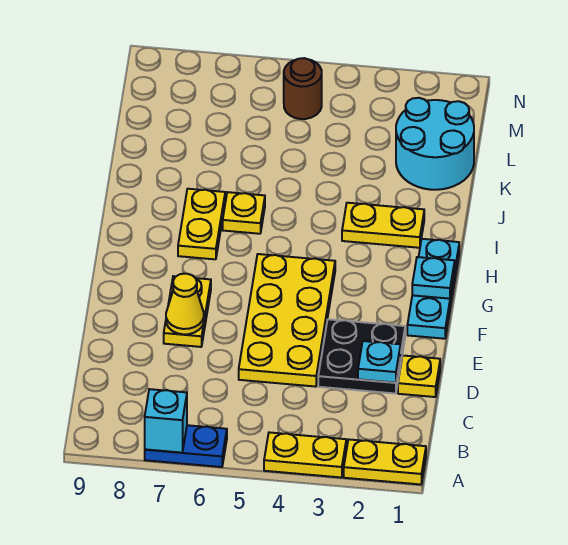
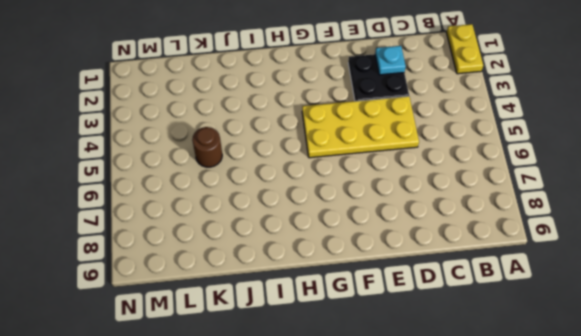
brown 1x1 round brick [192,127,222,167] -> brown 1x1 round brick moved to [284,58,322,119]
none -> yellow 1x2 plate [264,432,346,478]
none -> blue 1x2 plate [145,425,227,467]
none -> yellow 1x1 plate [398,355,440,397]

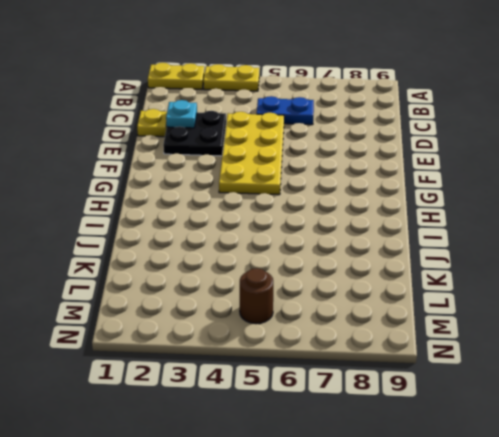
blue 1x2 plate [257,96,314,125] -> blue 1x2 plate moved to [145,425,227,467]
none -> yellow 1x2 plate [164,276,211,347]
none -> cyan 1x3 plate [407,239,459,339]
none -> yellow 1x2 plate [178,189,225,259]

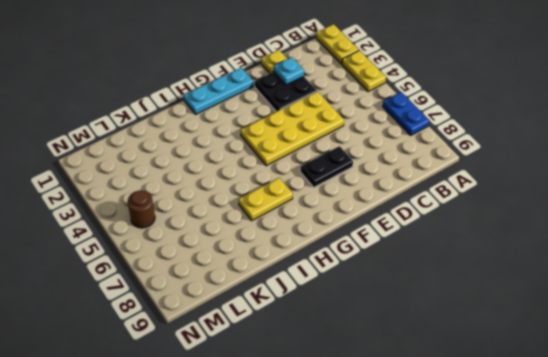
black 1x2 plate [301,146,353,187] -> yellow 1x2 plate [164,276,211,347]
none -> yellow 1x2 plate [342,203,424,248]
none -> yellow 1x1 plate [223,192,265,234]
none -> cyan 2x2 round brick [396,98,474,190]

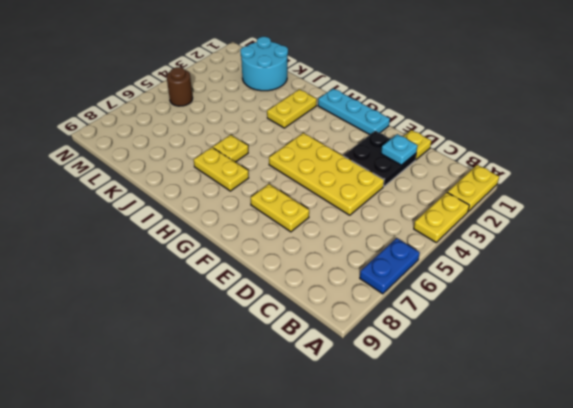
none -> cyan 1x1 brick [145,389,187,453]
none -> yellow 1x1 cone [166,274,204,334]
none -> cyan 1x1 plate [412,257,455,299]

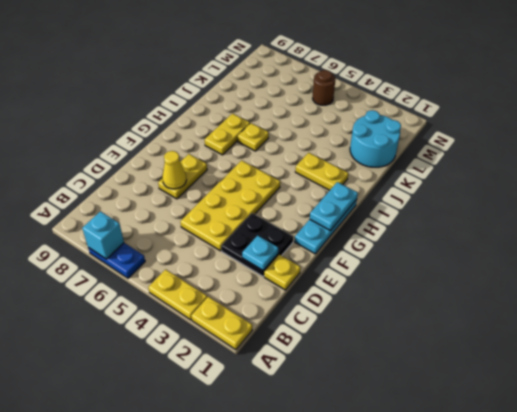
cyan 1x2 plate [310,182,358,231] -> cyan 1x1 plate [412,257,455,299]

